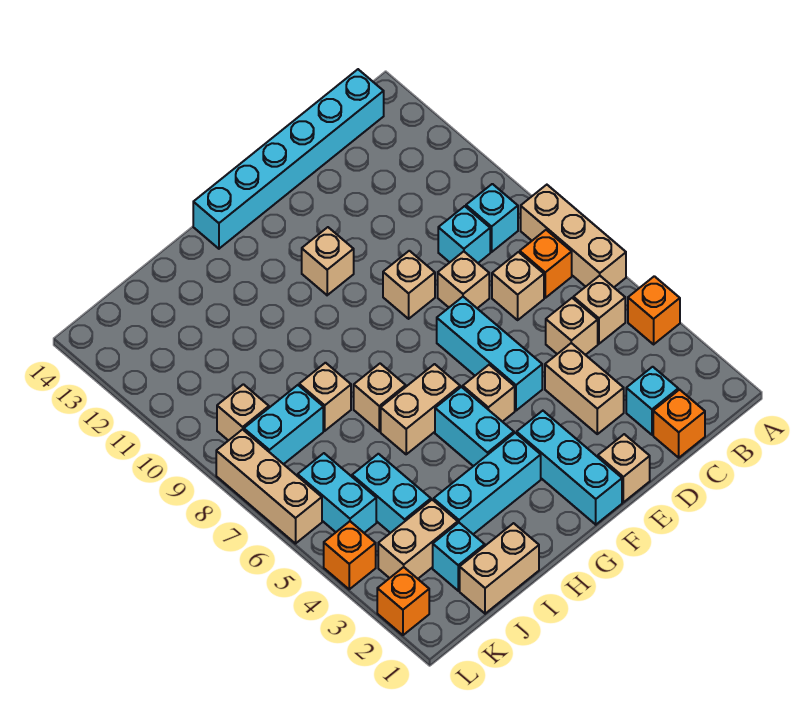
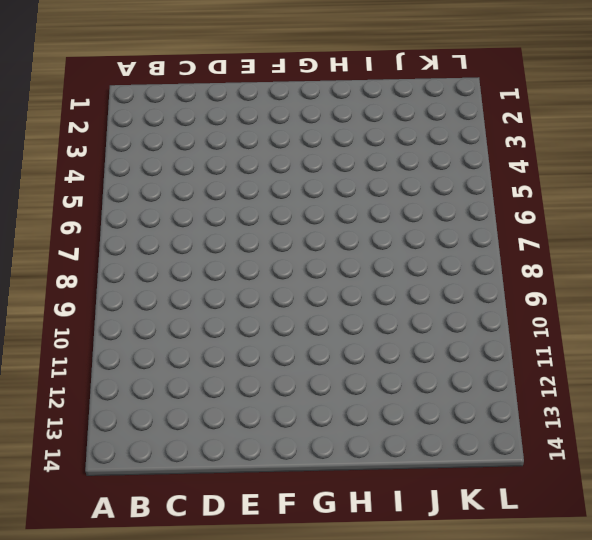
none -> orange 1x1 brick [628,276,680,344]
none -> tan 1x3 brick [521,185,626,287]
none -> tan 1x1 brick [573,276,625,344]
none -> orange 1x1 brick [520,230,572,298]

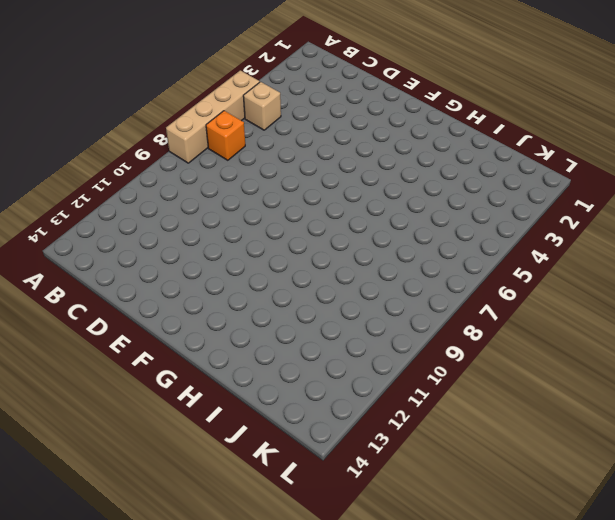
tan 1x4 brick [166,70,260,163] -> tan 1x3 brick [521,185,626,287]
none -> orange 1x1 brick [628,276,680,344]
none -> cyan 1x1 brick [466,184,518,252]
none -> cyan 1x6 brick [193,69,384,249]
none -> orange 1x1 brick [653,390,705,458]

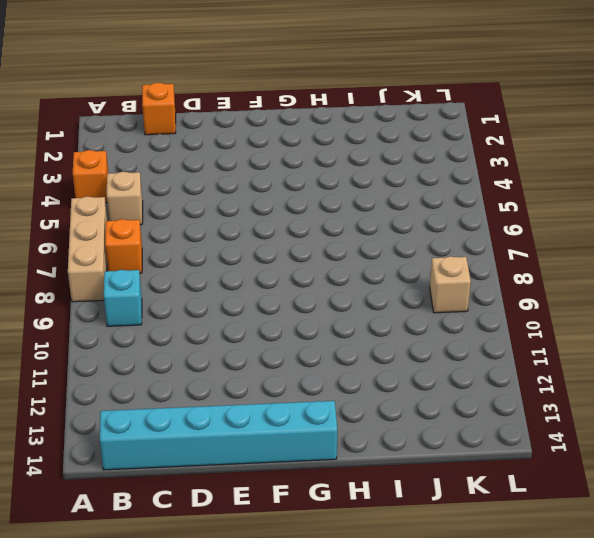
none -> cyan 1x1 brick [626,367,678,435]
none -> tan 1x1 brick [546,298,598,355]
none -> tan 1x1 brick [492,252,544,320]
none -> cyan 1x1 brick [438,206,490,263]

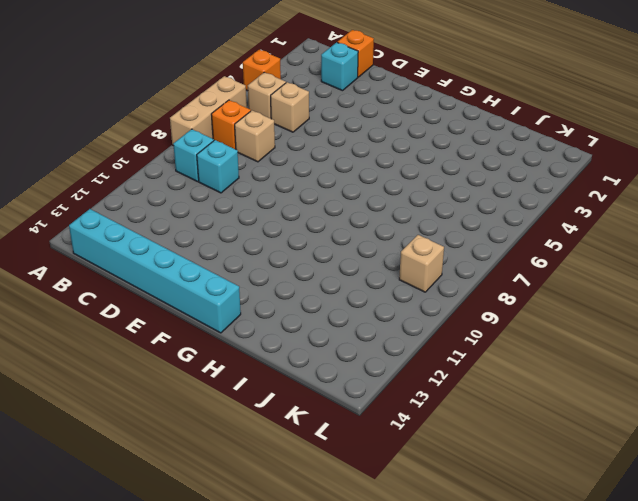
none -> tan 1x2 brick [545,343,624,434]
none -> tan 1x1 brick [438,251,489,308]
none -> tan 1x1 brick [598,434,650,502]
none -> cyan 1x3 brick [437,297,542,411]

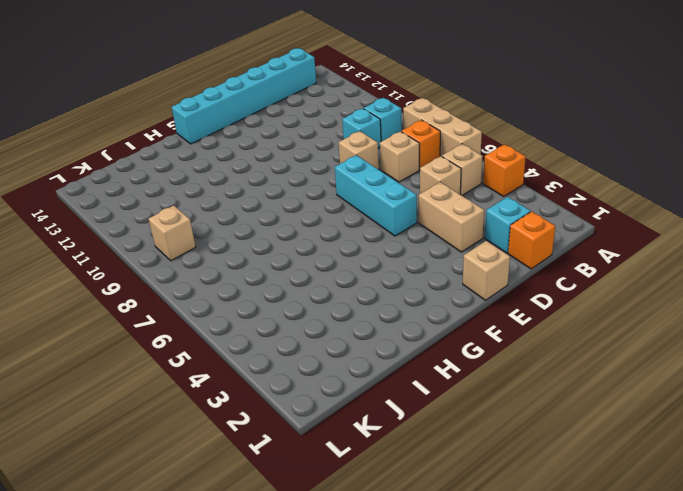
none -> tan 1x1 brick [383,251,435,319]
none -> cyan 1x3 brick [517,411,622,525]
none -> tan 1x1 brick [463,365,515,422]
none -> tan 1x1 brick [302,227,354,295]

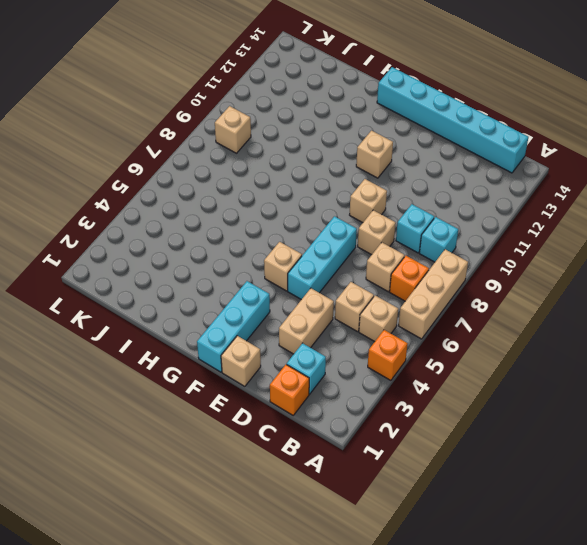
none -> cyan 1x3 brick [434,433,541,534]
none -> cyan 1x2 brick [435,387,514,466]
none -> tan 1x2 brick [381,364,460,454]
none -> tan 1x1 brick [354,364,406,431]

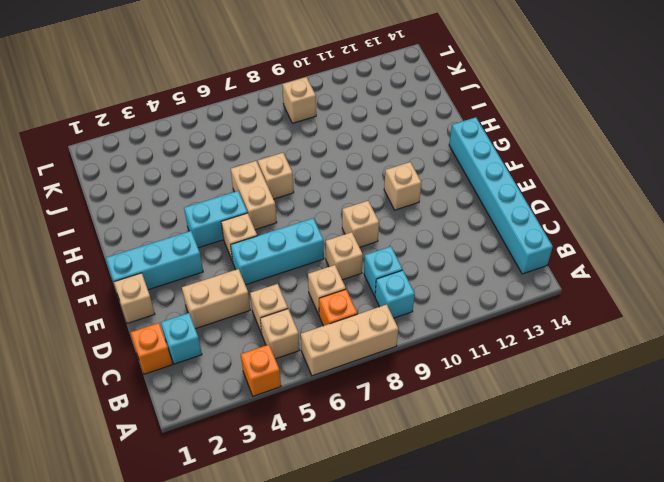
none -> cyan 1x3 brick [434,433,541,534]
none -> tan 1x2 brick [460,523,539,614]
none -> tan 1x1 brick [299,363,351,431]
none -> cyan 1x1 brick [433,523,485,591]

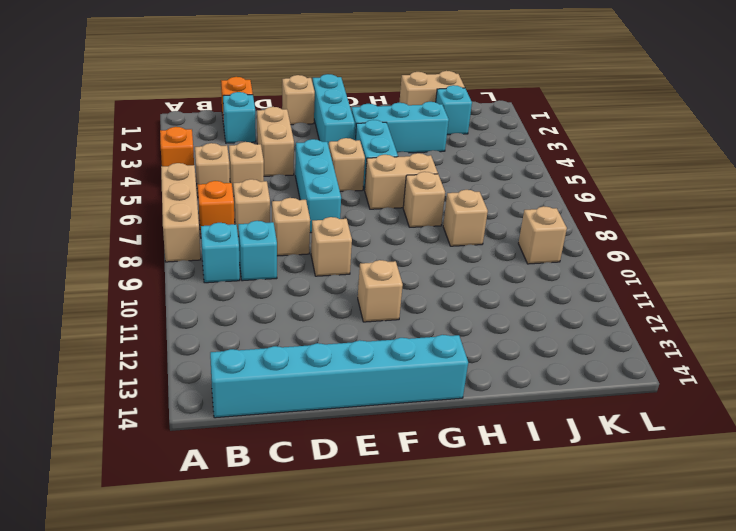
none -> tan 1x2 brick [378,500,458,579]
none -> cyan 1x2 brick [352,454,431,533]
none -> cyan 1x2 brick [244,385,323,464]
none -> cyan 1x2 brick [298,453,376,533]

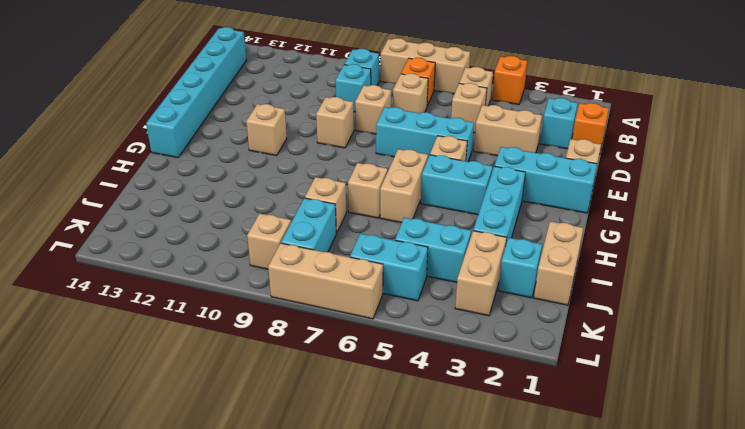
none -> orange 1x1 brick [377,567,429,635]
none -> orange 1x1 brick [324,521,376,589]

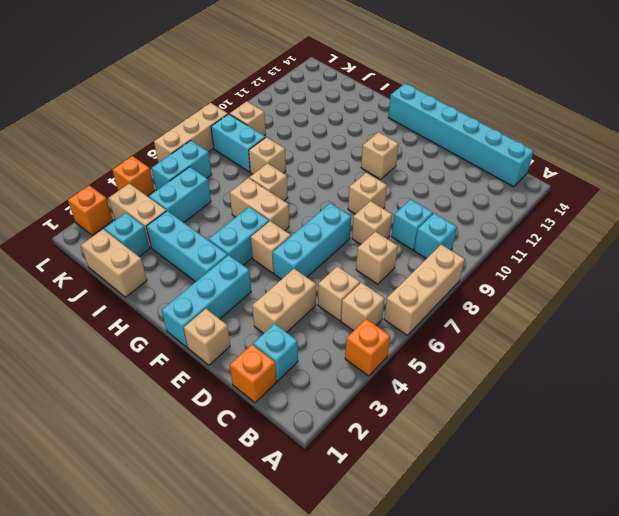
none -> orange 1x1 brick [520,230,572,298]

